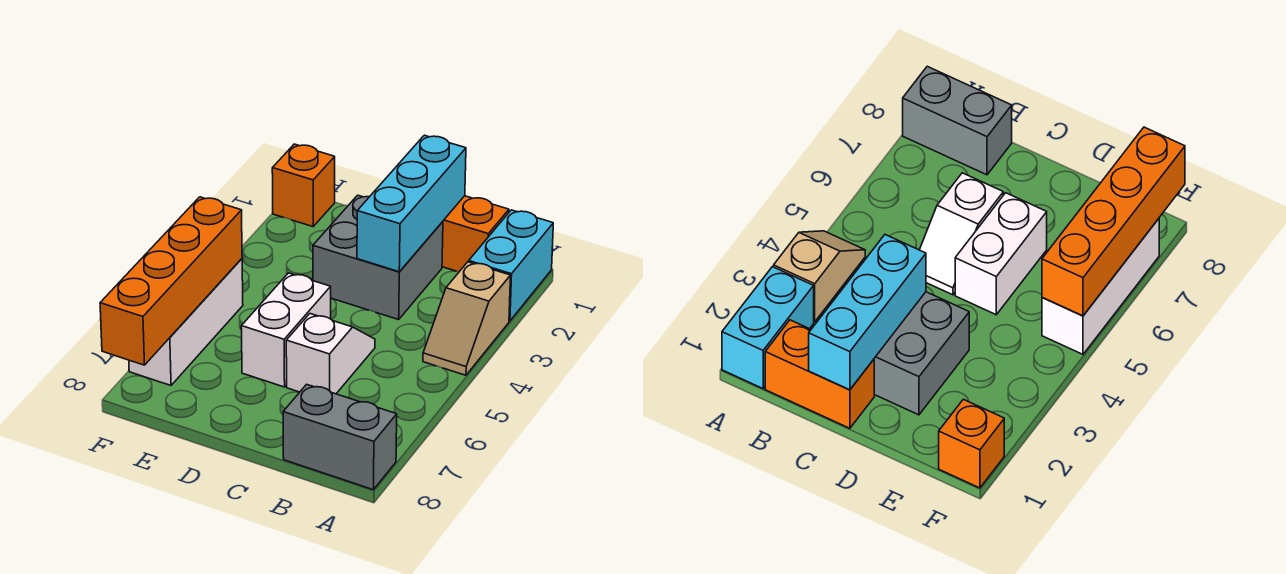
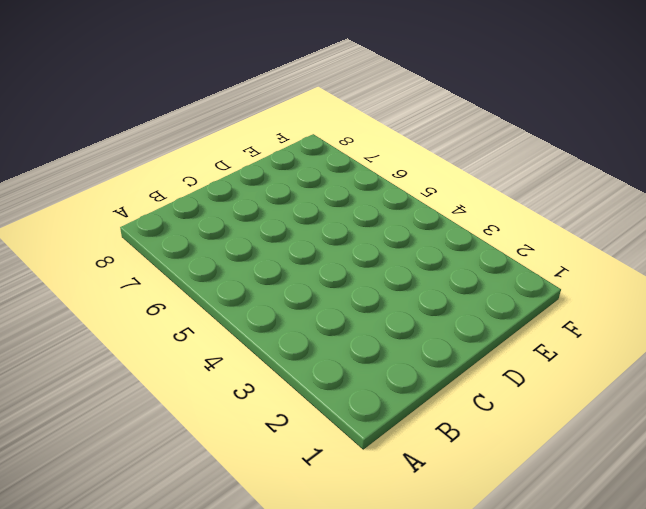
none -> cyan 1x2 brick [469,210,553,321]
none -> tan 1x2 slope [423,262,511,375]

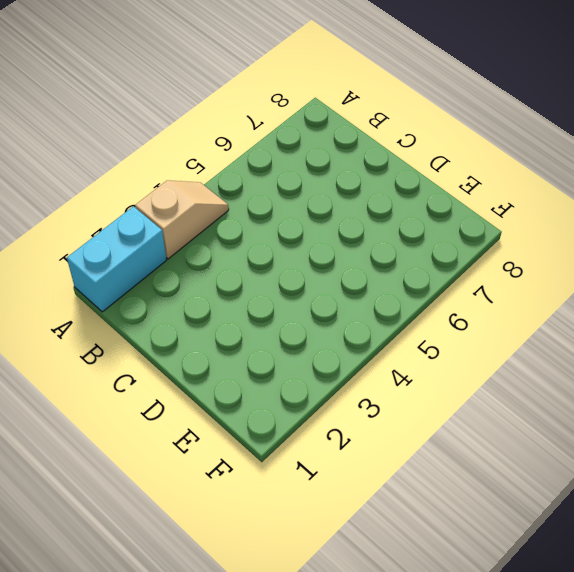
none -> grey 1x2 brick [283,384,397,490]
none -> orange 1x2 brick [442,196,509,272]

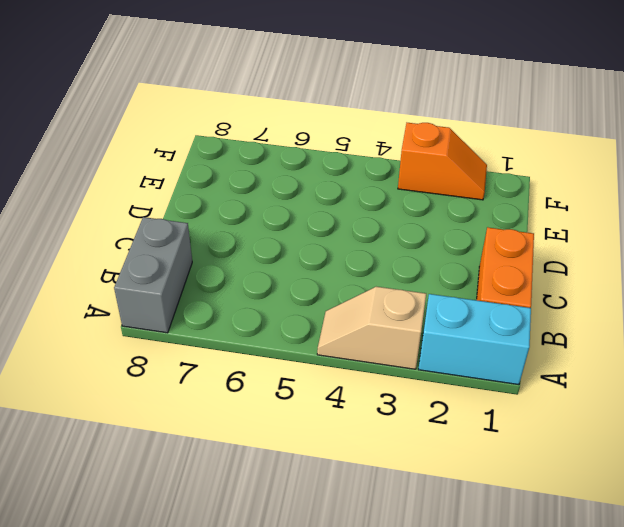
orange 1x2 slope [398,123,487,200] -> none
none -> grey 2x2 brick [313,195,443,320]
none -> white 1x2 slope [286,314,375,394]

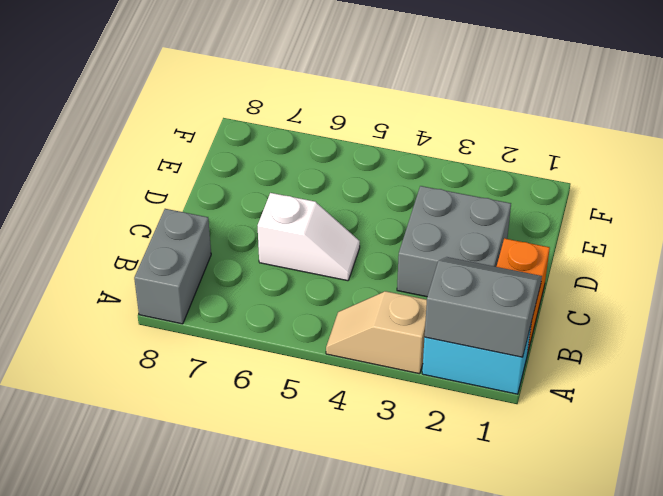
grey 2x2 slope [425,257,542,357] -> none
none -> white 1x2 brick [241,273,331,387]
none -> orange 1x1 brick [272,144,335,227]

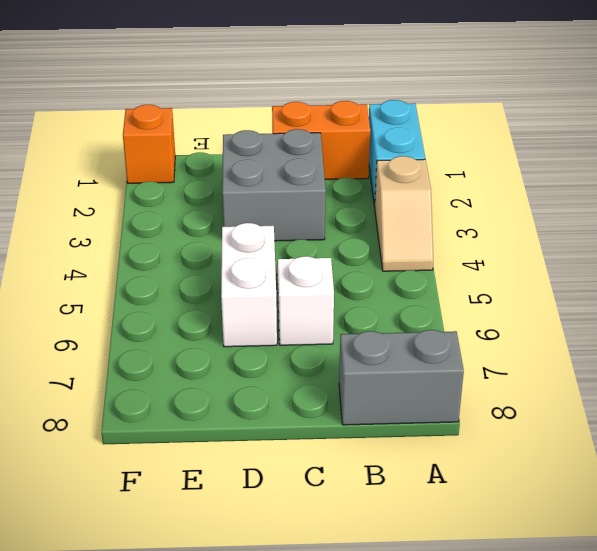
none -> white 1x3 brick [129,259,243,385]
none -> cyan 1x3 brick [357,135,466,272]

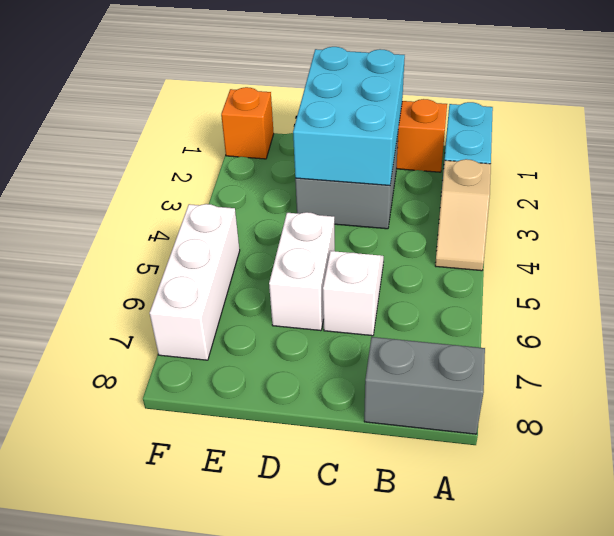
cyan 2x3 brick [293,47,405,185] -> cyan 1x3 brick [357,135,466,272]
none -> orange 1x4 brick [100,197,242,365]

